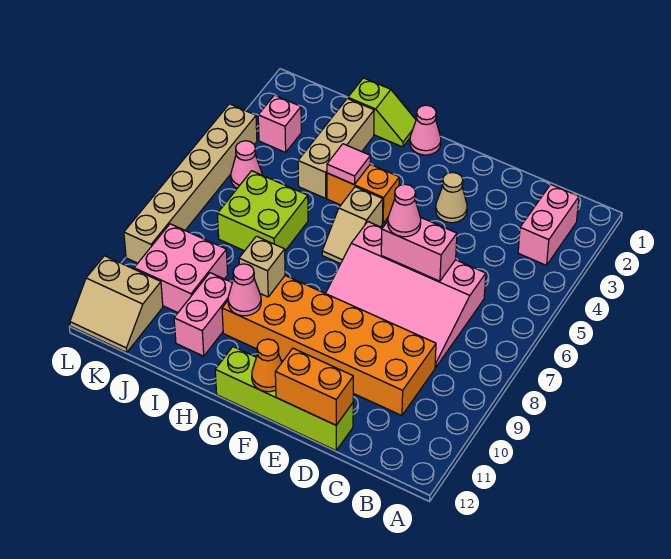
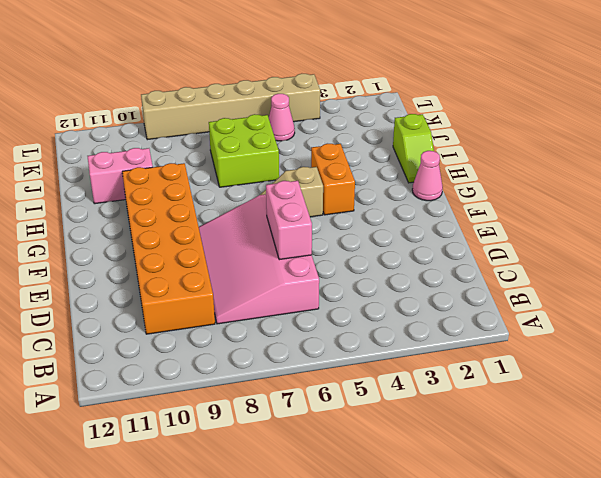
none -> pink 1x2 brick [518,185,579,265]
none -> lime 1x4 brick [215,347,353,450]
none -> tan 1x1 cone [436,172,467,223]

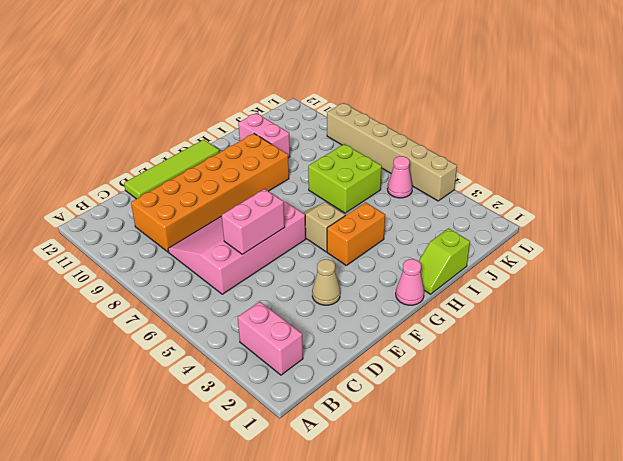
lime 1x4 tile [124,140,219,199] -> lime 1x4 brick [215,347,353,450]
none -> tan 1x3 brick [298,99,374,198]
none -> pink 2x2 brick [134,224,228,313]
none -> pink 1x1 brick [258,95,301,152]

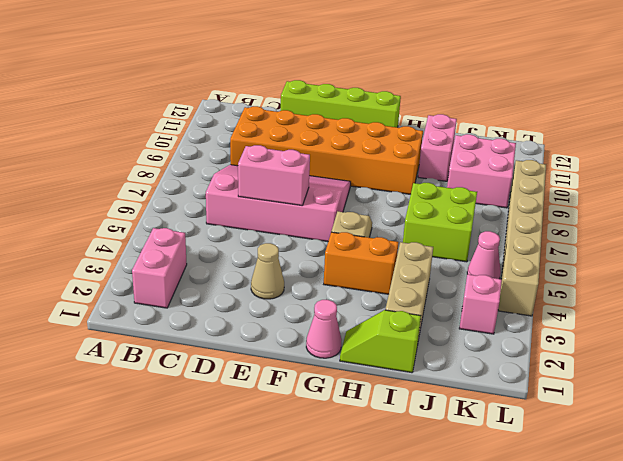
none -> tan 2x2 slope [70,256,163,352]
none -> orange 1x2 brick [275,348,353,425]
none -> orange 1x1 cone [252,339,282,392]

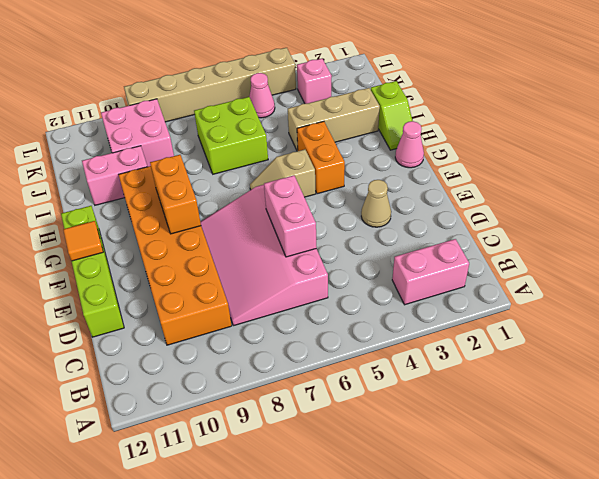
orange 1x2 brick [150,155,201,234] -> orange 1x2 brick moved to [275,348,353,425]
orange 1x1 tile [63,221,103,261] -> orange 1x1 cone [252,339,282,392]
none -> tan 2x2 slope [70,256,163,352]
none -> pink 1x1 tile [327,144,370,185]
none -> tan 1x1 brick [239,236,285,297]

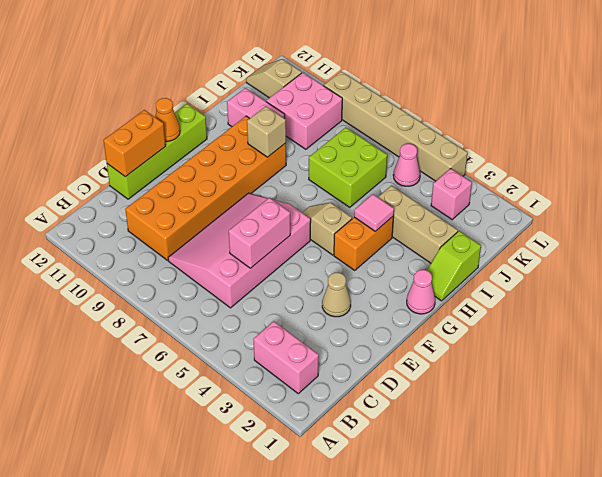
tan 1x2 slope [246,59,302,98] -> tan 2x2 slope [70,256,163,352]
none -> pink 1x1 cone [228,264,261,316]
none -> pink 1x1 cone [388,184,421,237]

